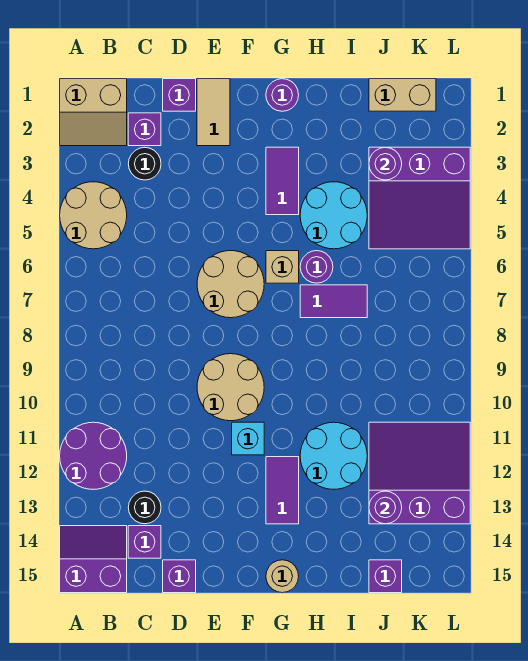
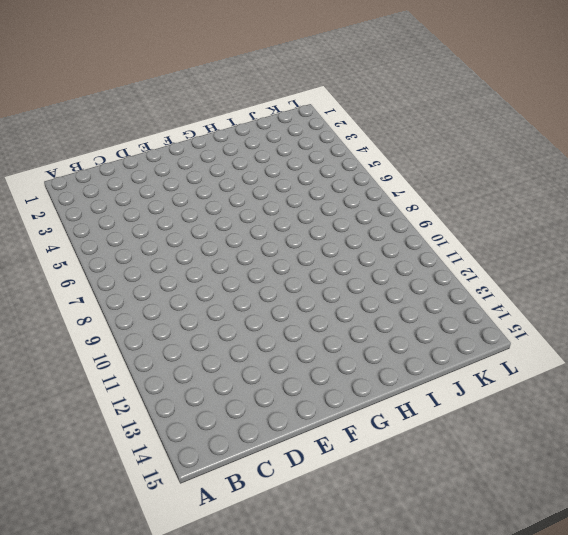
none -> tan 2x2 slope [60,79,127,146]
none -> tan 2x2 round brick [60,182,127,249]
none -> purple 2x2 round brick [60,422,127,489]

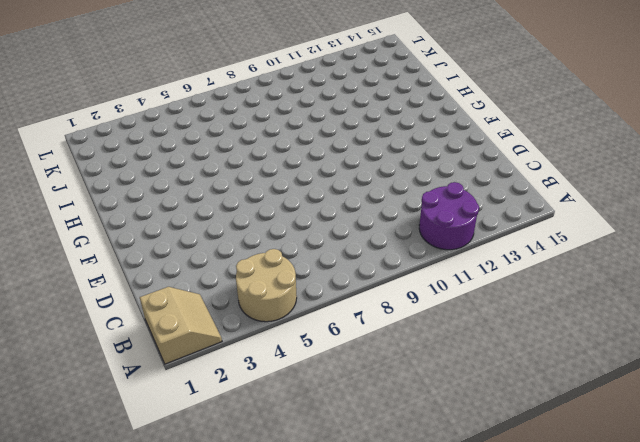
none -> purple 2x2 slope [60,526,127,593]
none -> purple 1x1 brick [128,113,161,146]
none -> black 1x1 round brick [128,147,161,180]

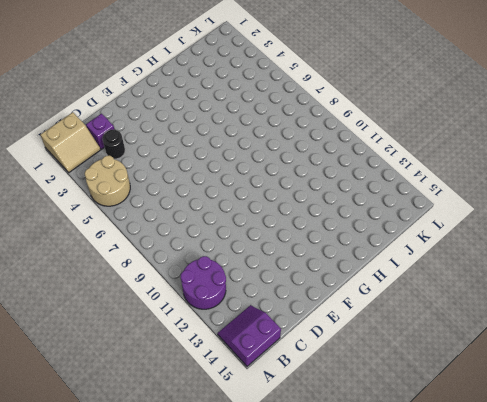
none -> black 1x1 round brick [128,491,161,524]
none -> purple 1x1 brick [128,526,161,558]
none -> purple 1x1 brick [163,79,196,111]

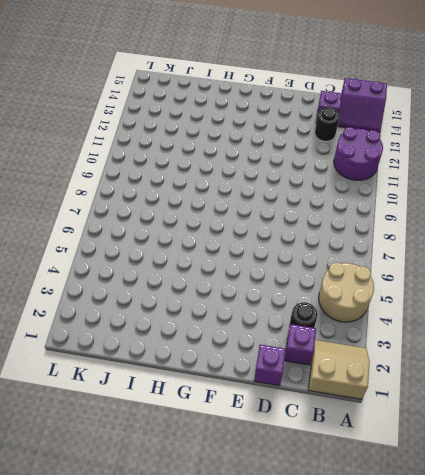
none -> purple 1x1 brick [163,560,196,593]
none -> tan 1x2 tile [197,79,230,146]
none -> tan 2x2 round brick [197,251,264,318]

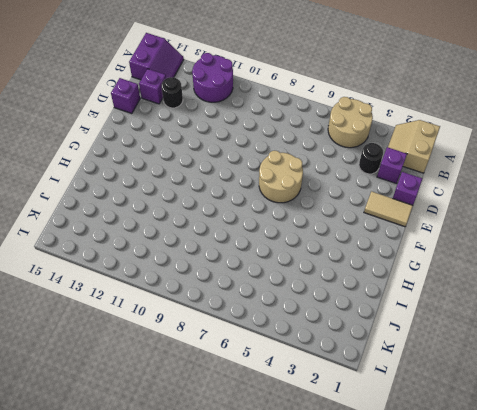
none -> tan 2x2 round brick [197,354,264,421]
none -> cyan 1x1 brick [232,422,264,455]
none -> purple 1x1 round brick [266,79,299,111]

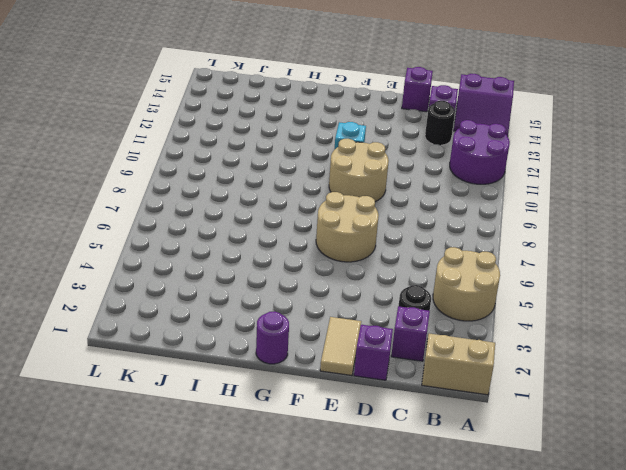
none -> purple 1x2 tile [266,147,299,215]
none -> tan 1x1 brick [266,251,299,283]
none -> purple 1x2 tile [266,457,299,524]

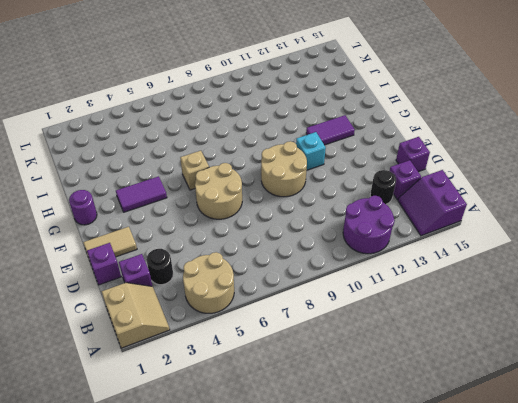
none -> tan 1x1 round brick [266,560,299,593]
none -> cyan 2x2 round brick [300,182,367,249]
none -> purple 1x1 round brick [300,251,333,283]

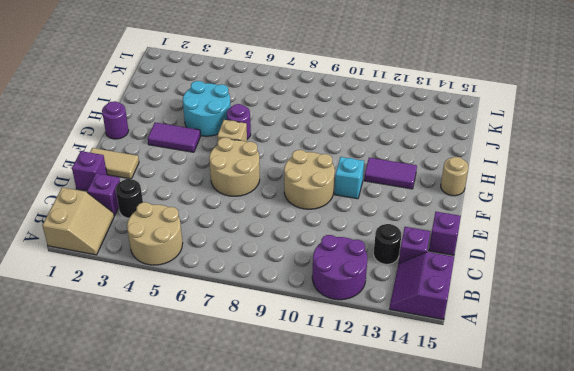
none -> purple 1x2 tile [300,285,367,318]
none -> cyan 2x2 round brick [300,422,367,489]
none -> tan 1x2 brick [369,79,436,111]

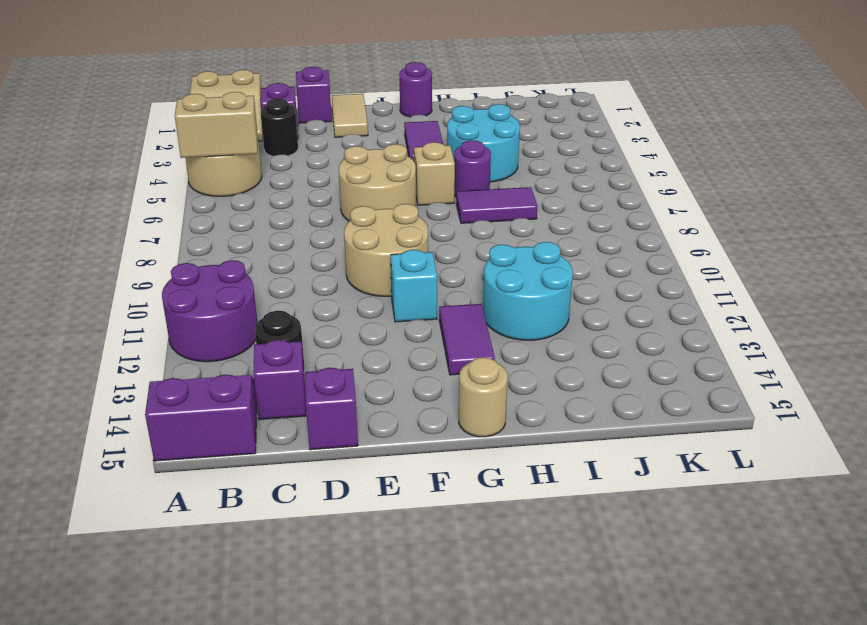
tan 1x2 brick [175,92,258,158] -> tan 1x2 brick moved to [369,79,436,111]
none -> purple 3x3 slope [369,147,470,249]
none -> purple 3x3 slope [369,422,470,524]
none -> purple 1x1 brick [369,560,402,593]

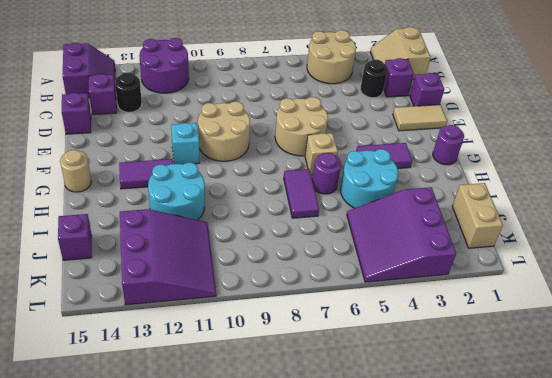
none -> purple 1x1 round brick [369,147,402,180]
none -> purple 1x1 round brick [369,491,402,524]

